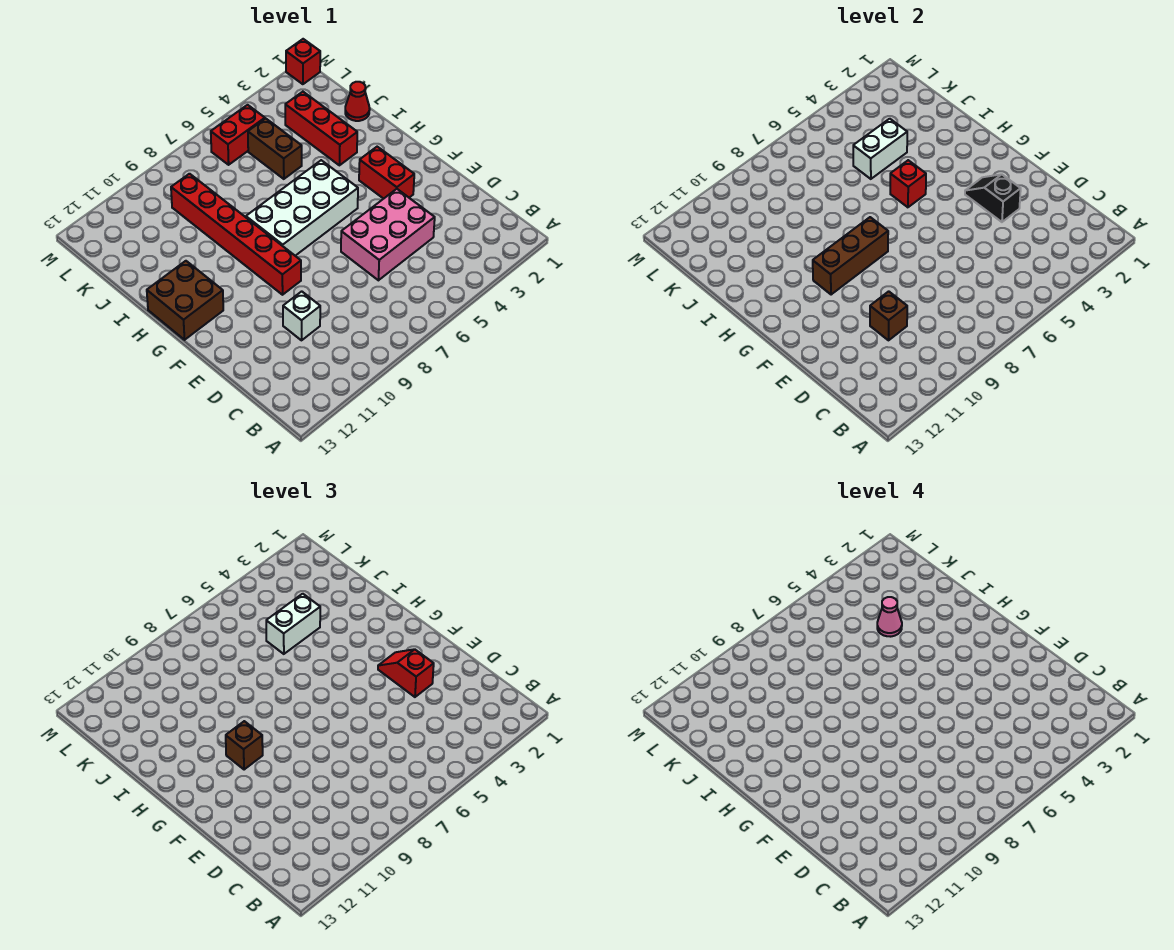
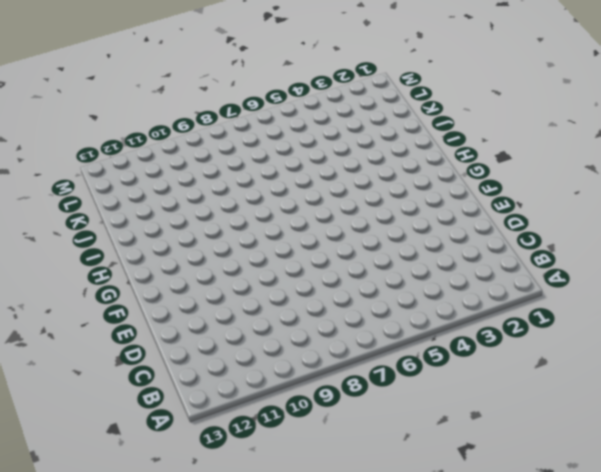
none -> pink 2x3 brick [341,189,435,280]
none -> white 1x1 brick [283,291,320,340]
none -> red 1x2 brick [359,147,414,199]

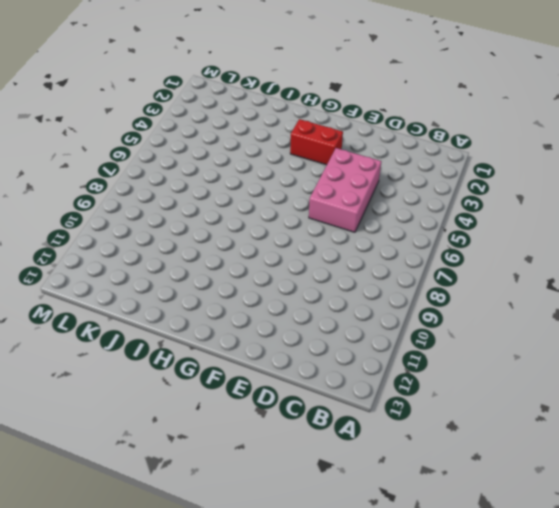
none -> white 1x1 brick [283,291,320,340]
none -> red 1x6 brick [171,174,301,295]
none -> white 2x4 brick [246,160,358,256]

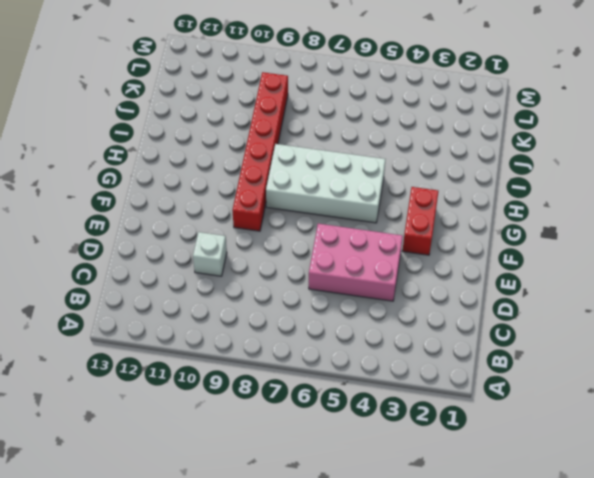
none -> brown 2x2 brick [147,261,223,340]
none -> red 1x3 brick [285,92,357,165]
none -> red 1x1 cone [345,82,370,121]

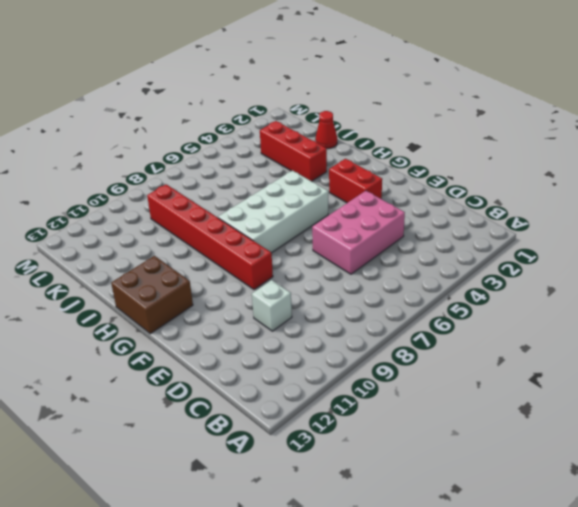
none -> brown 1x2 brick [248,119,302,179]
none -> red 1x2 brick [211,105,265,165]
none -> red 1x1 brick [286,39,320,84]

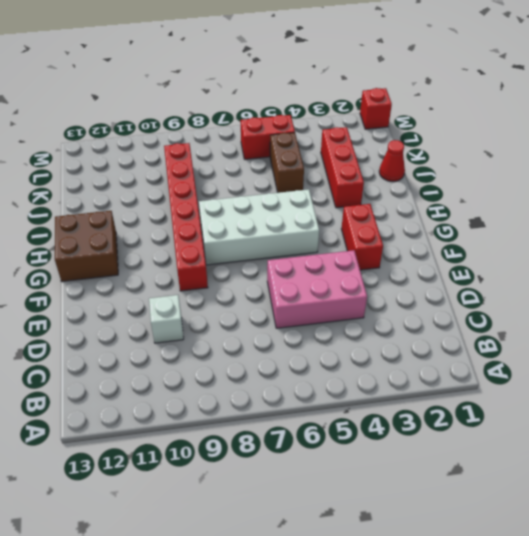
none -> brown 1x1 brick [870,291,907,340]
none -> black 1x2 slope [965,174,1021,222]
none -> brown 1x3 brick [813,217,888,295]

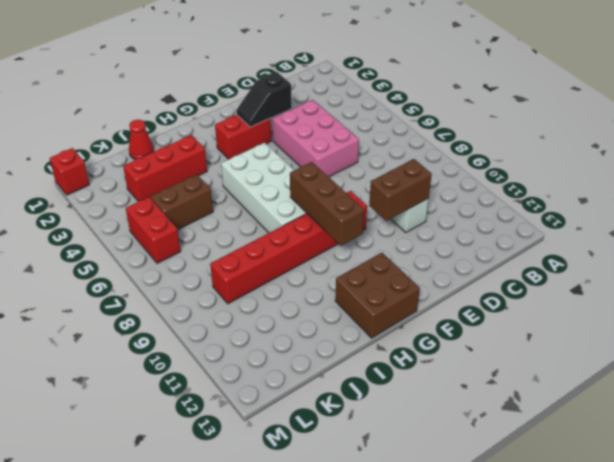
brown 1x2 brick [369,159,432,221] -> brown 1x1 brick [870,291,907,340]
none -> red 1x1 brick [890,160,926,207]
none -> white 1x2 brick [853,119,907,179]
none -> red 1x2 slope [378,649,434,697]

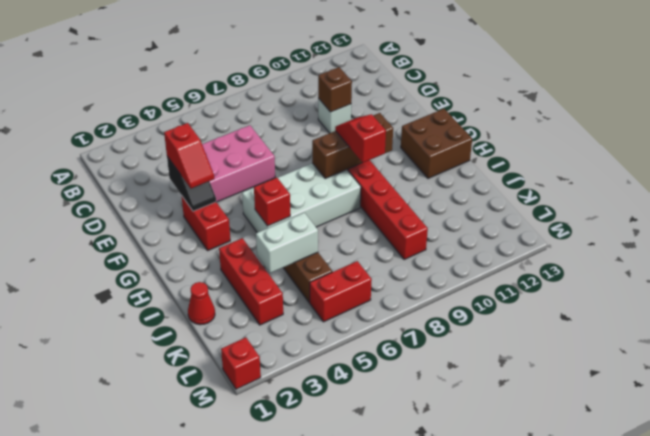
red 1x2 slope [335,114,386,163] -> none
none -> brown 1x1 brick [226,721,263,770]
none -> white 1x2 brick [266,594,320,654]
none -> pink 1x1 cone [877,597,902,637]

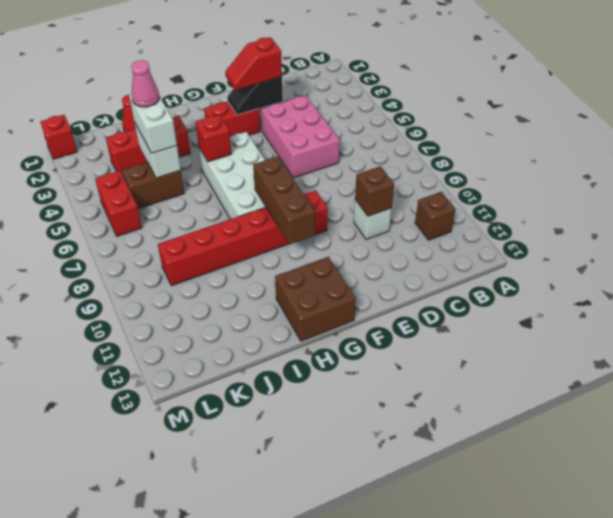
brown 1x1 brick [415,192,455,240] -> brown 1x1 brick moved to [226,721,263,770]

